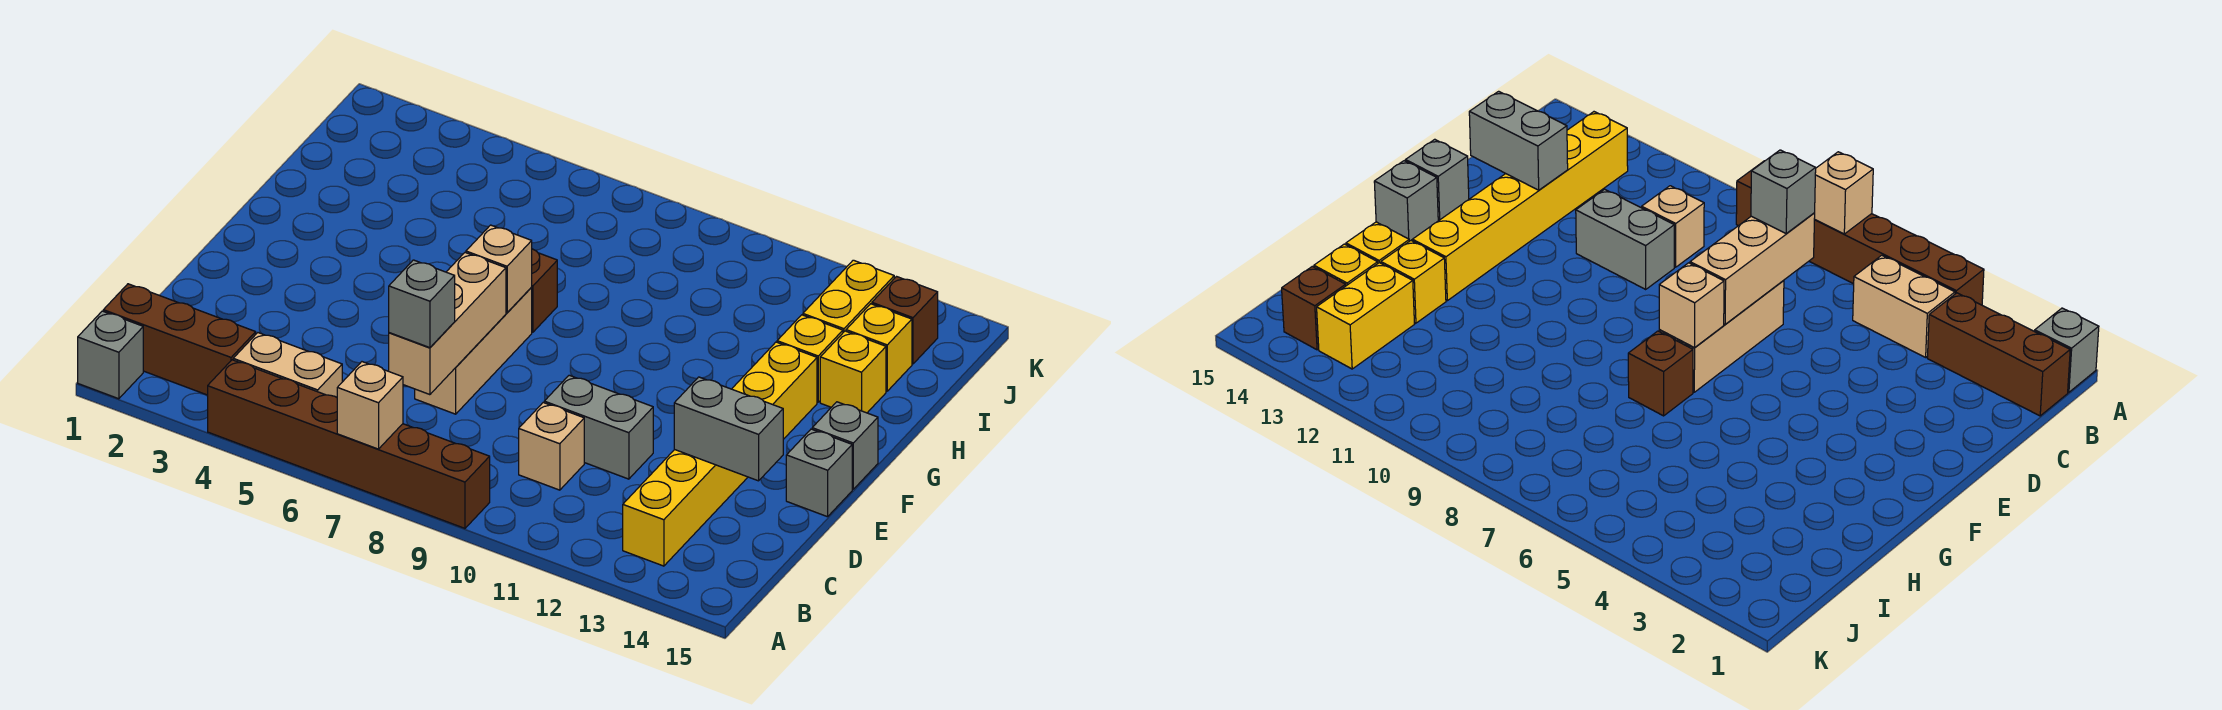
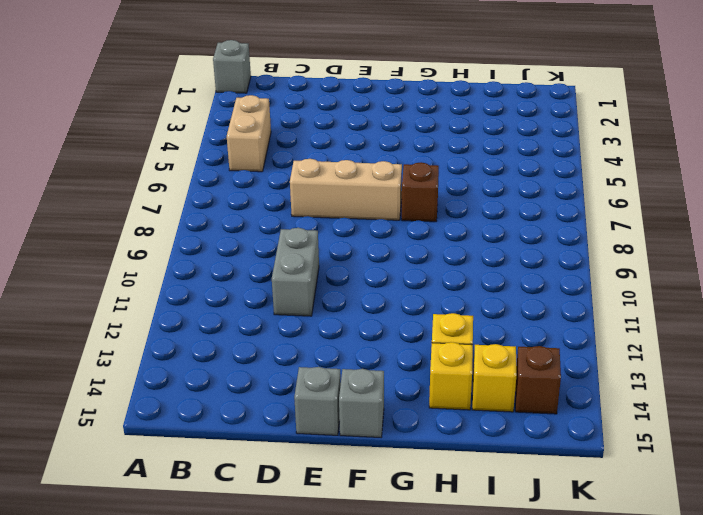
none -> brown 1x6 brick [208,360,490,528]
none -> brown 1x3 brick [103,284,256,395]
none -> yellow 1x6 brick [623,342,817,566]

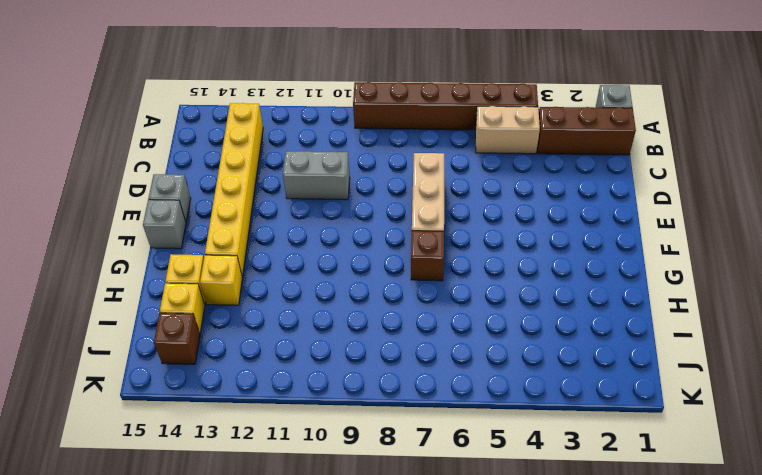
none -> tan 1x1 brick [519,403,584,490]
none -> yellow 1x2 brick [803,260,894,332]
none -> tan 1x1 brick [337,362,403,449]

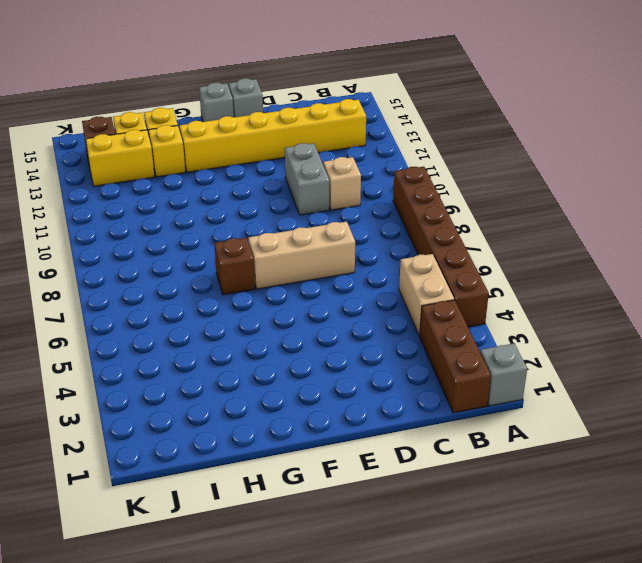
none -> tan 1x1 brick [337,362,403,449]
none -> tan 1x3 brick [389,253,506,395]
none -> grey 1x2 brick [674,377,783,481]

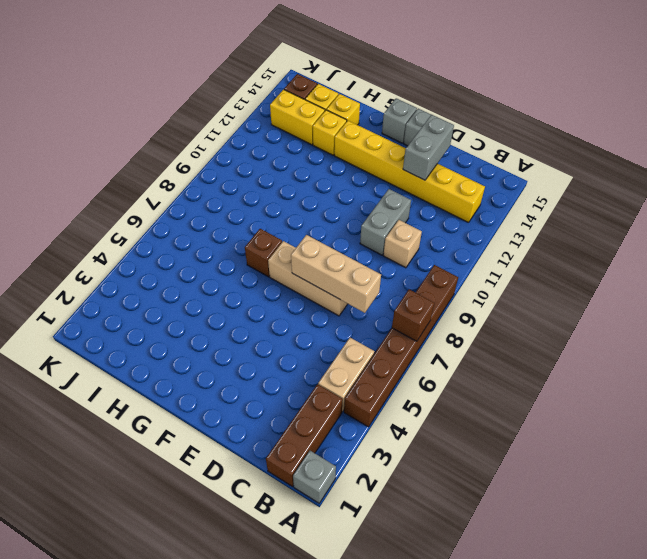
brown 1x1 brick [392,289,434,341] -> tan 1x1 brick [337,362,403,449]
none -> tan 1x1 brick [466,225,532,313]
none -> grey 1x1 brick [389,260,455,348]

